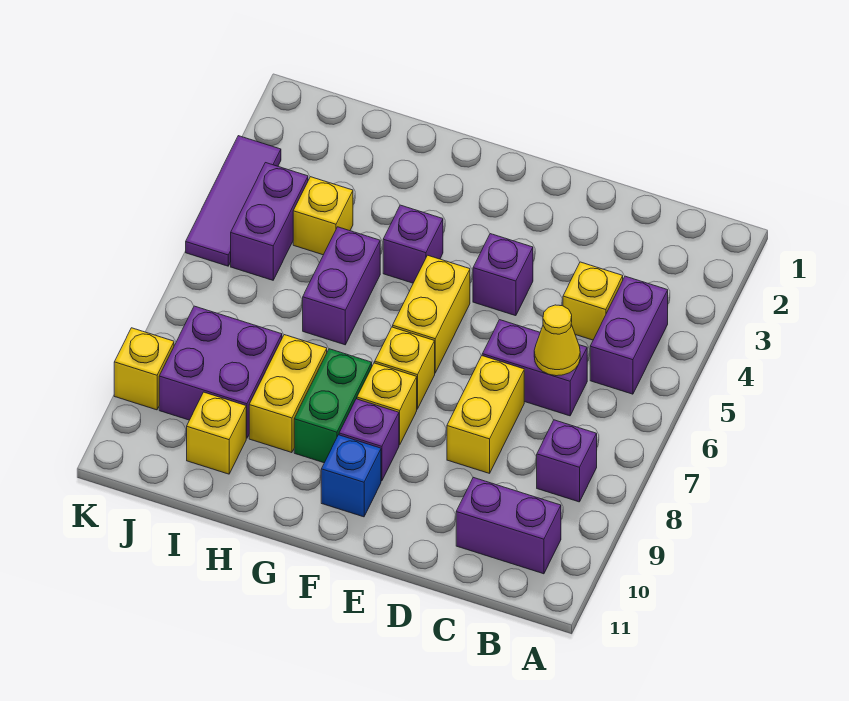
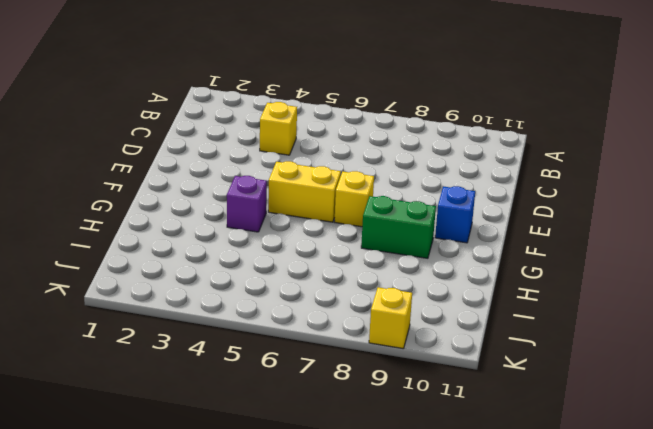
none -> purple 1x2 brick [590,276,668,394]
none -> purple 1x1 brick [537,420,597,502]
none -> purple 1x2 brick [456,477,561,574]

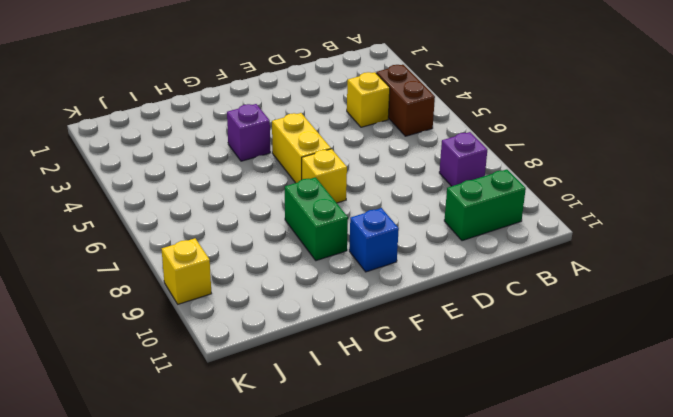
brown 1x2 brick [376,65,435,136] -> purple 1x2 brick [590,276,668,394]
green 1x2 brick [444,169,526,241] -> purple 1x2 brick [456,477,561,574]
none -> purple 1x2 brick [482,320,587,416]
none -> yellow 1x2 brick [447,356,524,473]
none -> purple 1x1 brick [473,234,533,316]

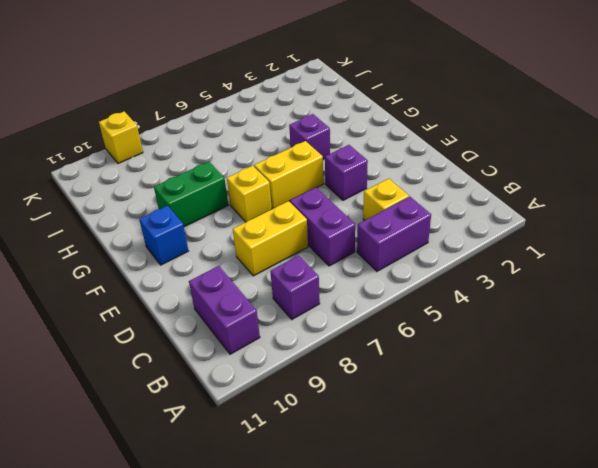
none -> yellow 1x1 brick [357,363,417,445]
none -> purple 1x1 brick [339,399,399,481]
none -> purple 1x2 brick [303,227,380,345]

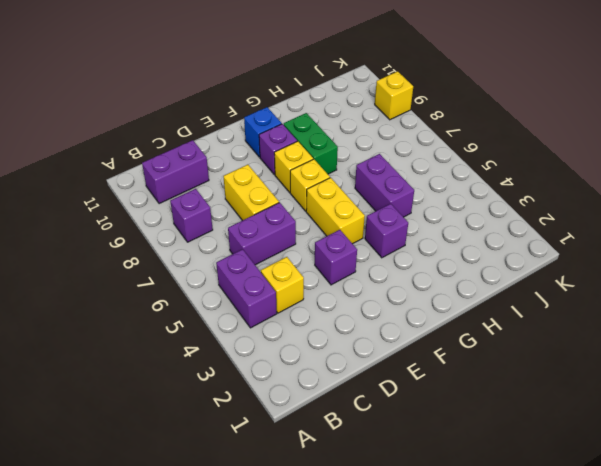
none -> yellow 1x2 brick [249,335,327,453]
none -> yellow 1x1 brick [293,177,353,255]
none -> purple 2x2 brick [159,306,282,438]

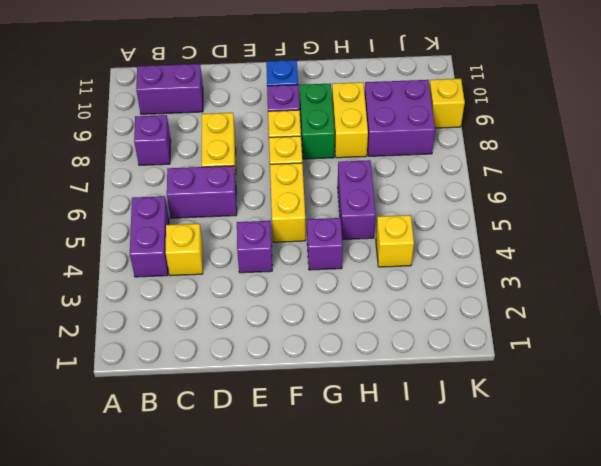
none -> yellow 1x1 brick [187,392,246,474]
none -> purple 1x2 brick [231,163,308,280]
none -> purple 1x3 tile [186,136,281,266]

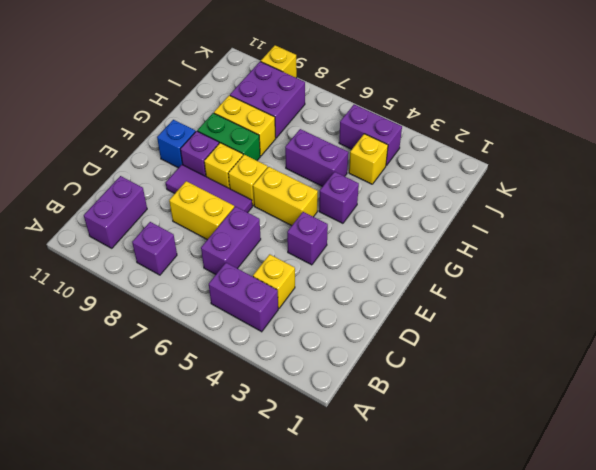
purple 1x3 tile [166,165,252,213] -> purple 1x3 tile moved to [186,136,281,266]
none -> yellow 1x1 brick [187,392,246,474]
none -> yellow 1x1 cone [534,305,580,376]

